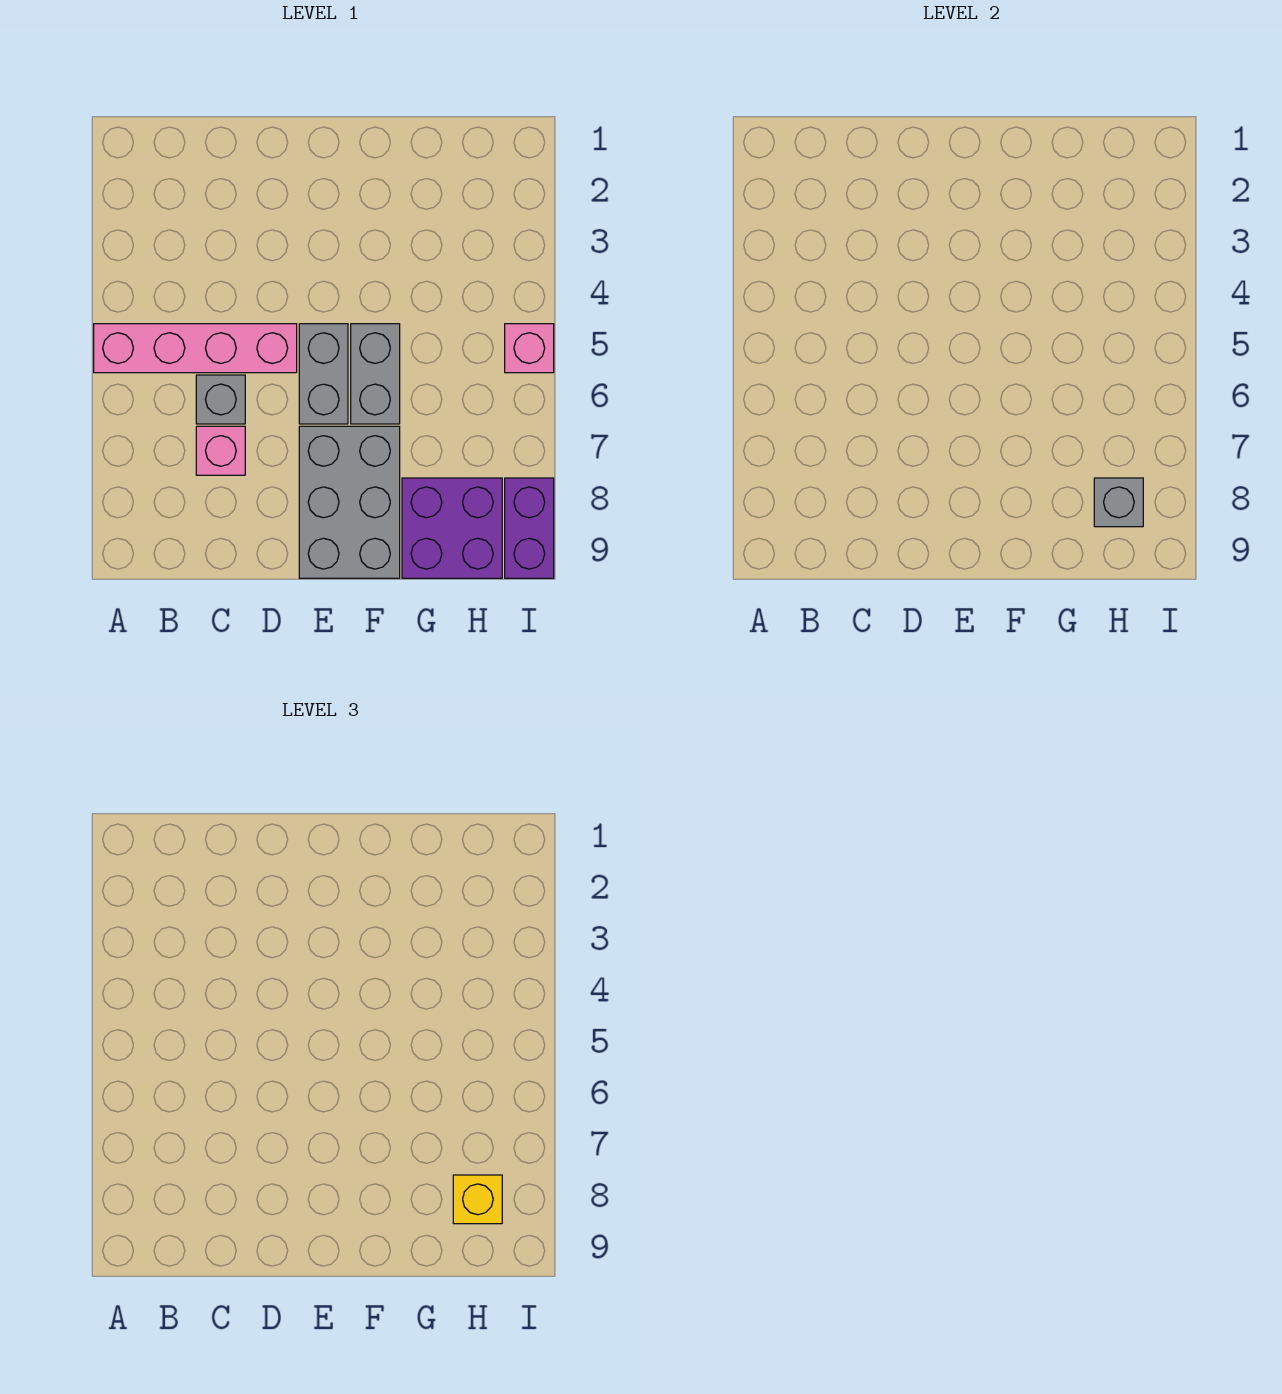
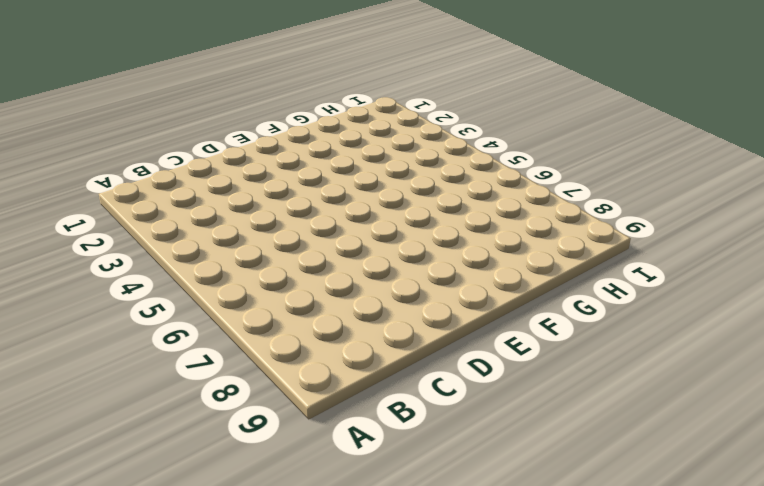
none -> pink 1x4 brick [94,324,297,373]
none -> grey 1x1 brick [196,375,245,424]

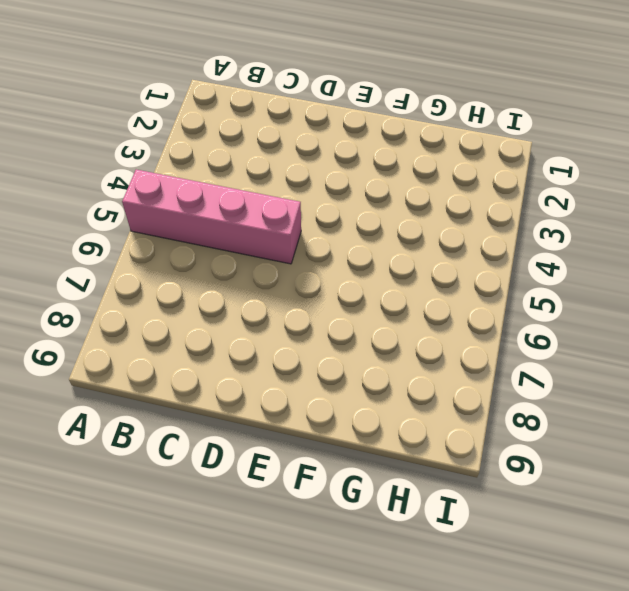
none -> grey 1x1 brick [196,375,245,424]
none -> pink 1x1 brick [196,426,245,475]

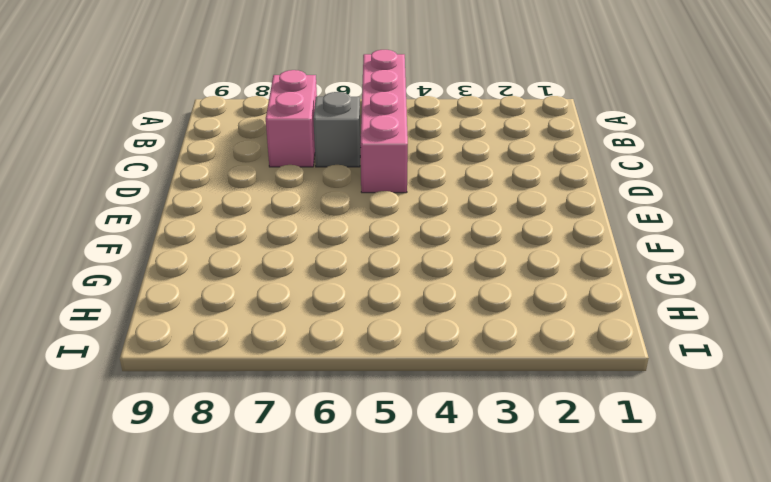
pink 1x2 brick [266,70,317,167] -> pink 1x1 brick [196,426,245,475]
none -> grey 1x2 brick [299,324,348,424]
none -> grey 2x3 brick [299,426,400,578]

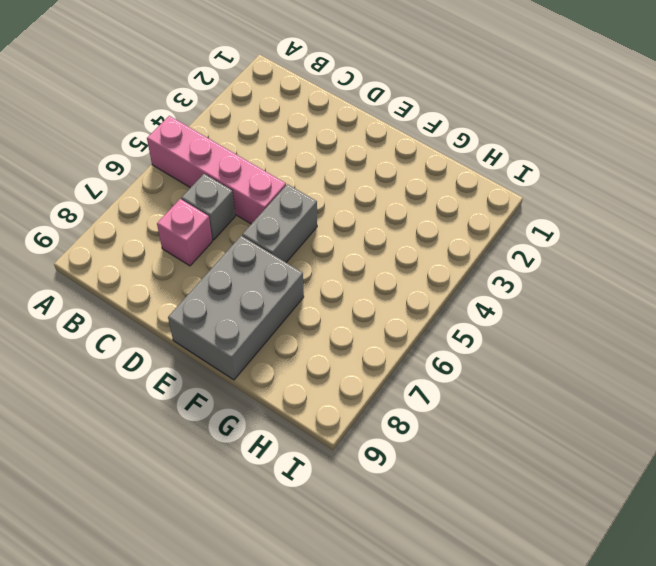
none -> grey 1x2 brick [351,324,400,424]
none -> purple 2x2 brick [402,478,502,578]

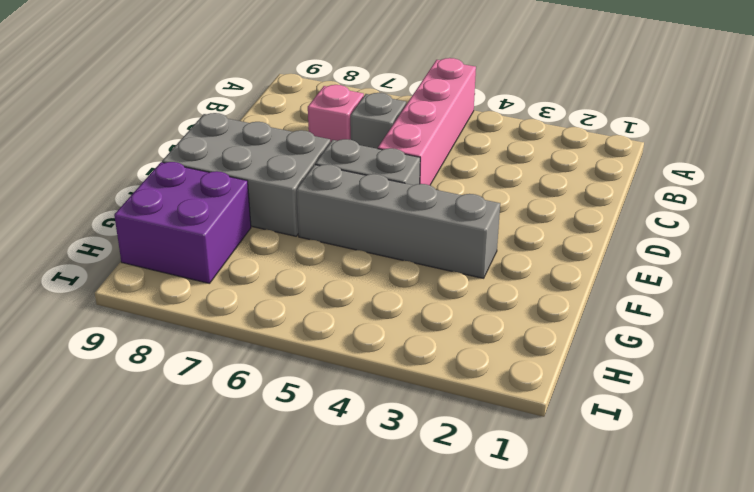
grey 1x4 brick [296,164,500,278] -> grey 1x2 brick [351,324,400,424]
none -> pink 1x1 brick [505,324,554,373]
none -> purple 1x2 brick [505,478,554,578]

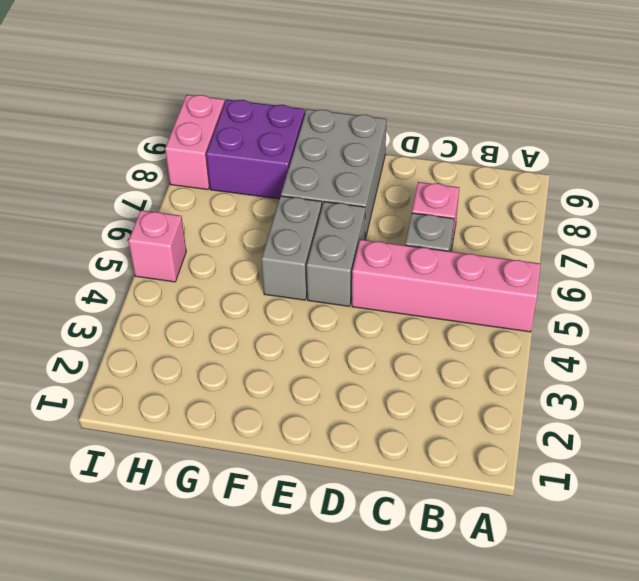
pink 1x2 brick [165,95,225,190] -> purple 1x2 brick [505,478,554,578]
none -> grey 1x1 brick [1094,478,1143,527]
none -> yellow 1x1 brick [453,1175,502,1224]

